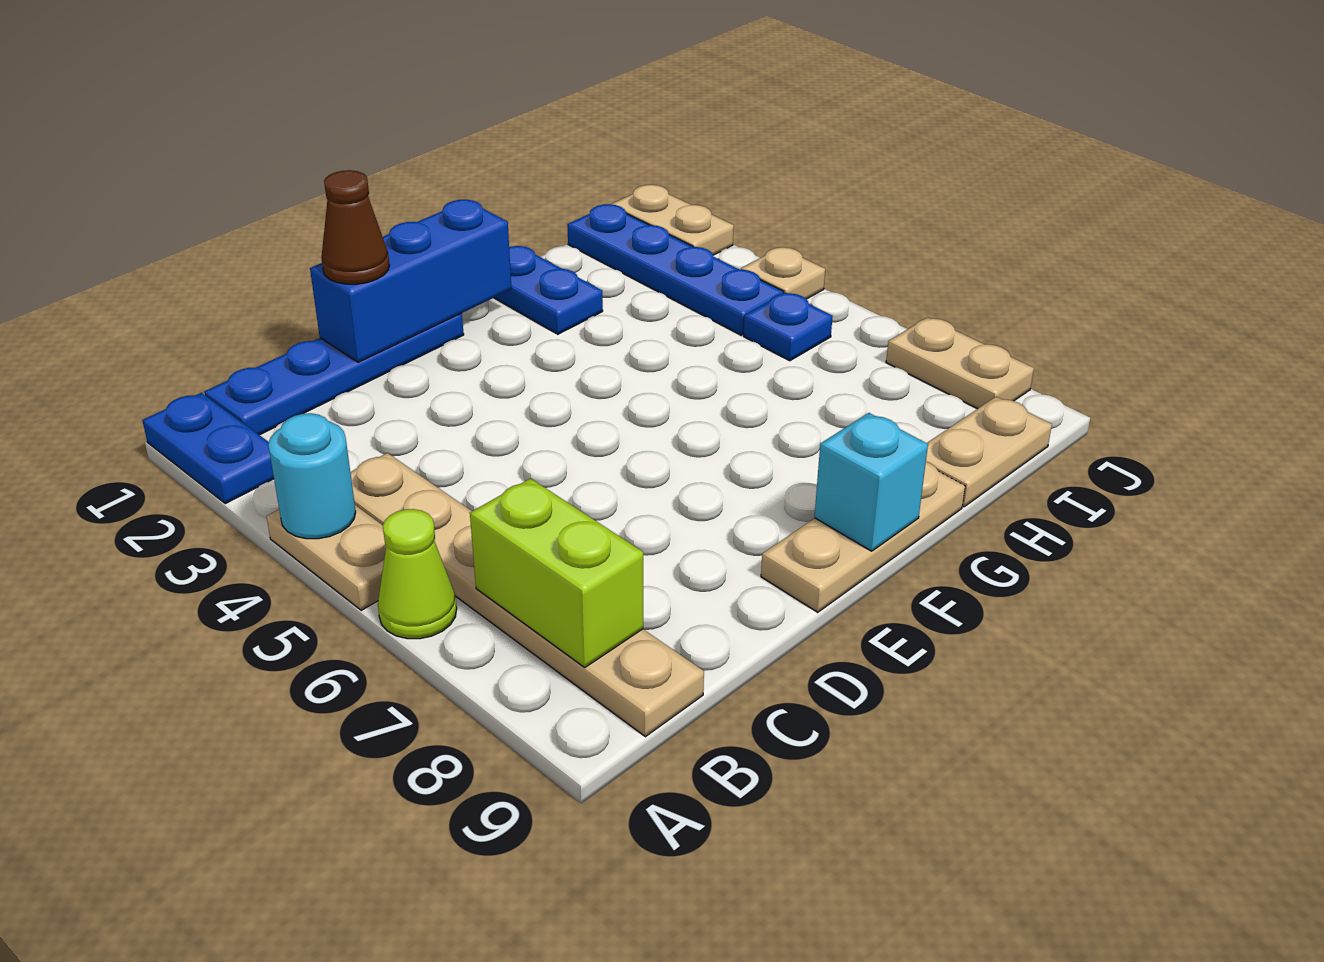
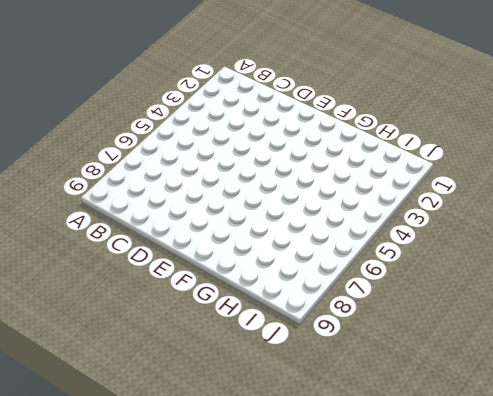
none -> blue 1x2 plate [142,393,274,504]
none -> tan 1x2 plate [266,505,386,610]
none -> lime 1x1 cone [378,509,457,639]

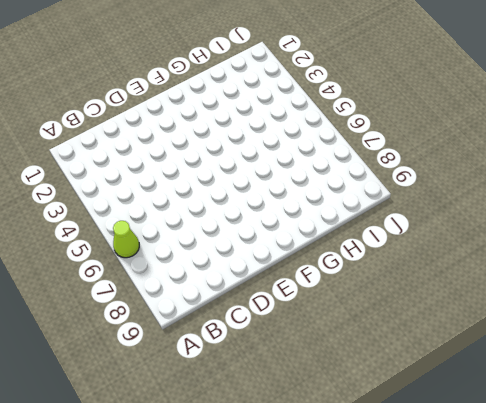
none -> blue 1x2 plate [142,393,274,504]
none -> tan 1x2 plate [266,505,386,610]
none -> blue 1x4 plate [204,313,464,435]

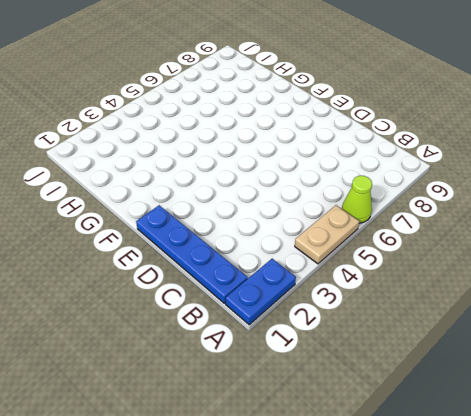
none -> tan 1x6 plate [350,453,704,737]
none -> tan 1x3 plate [761,462,965,612]
none -> blue 1x2 plate [494,246,603,334]

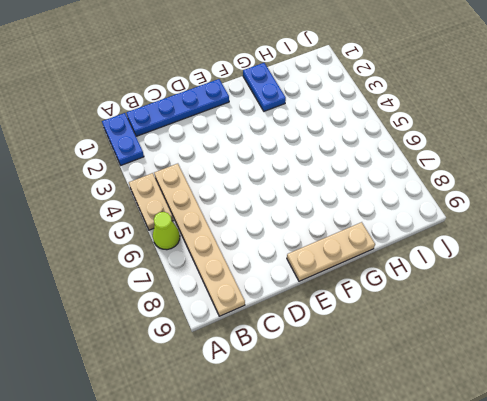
none -> tan 1x2 plate [926,397,1052,507]
none -> blue 1x4 plate [567,204,784,335]
none -> blue 1x1 plate [744,293,833,361]

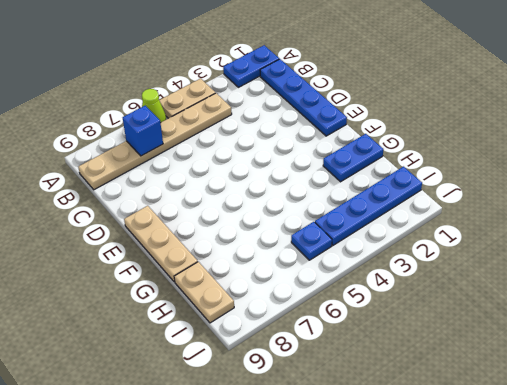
blue 1x1 brick [123,106,163,156] -> lime 1x2 brick [470,478,643,667]
none -> tan 1x2 plate [612,185,734,255]
none -> tan 1x1 plate [741,247,825,299]
none -> tan 1x2 plate [886,317,1034,409]

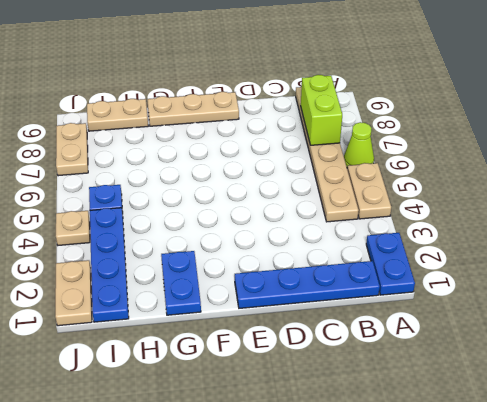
none -> cyan 1x1 round brick [268,413,356,539]
none -> blue 1x3 brick [310,200,512,362]
none -> cyan 1x1 brick [814,413,928,551]

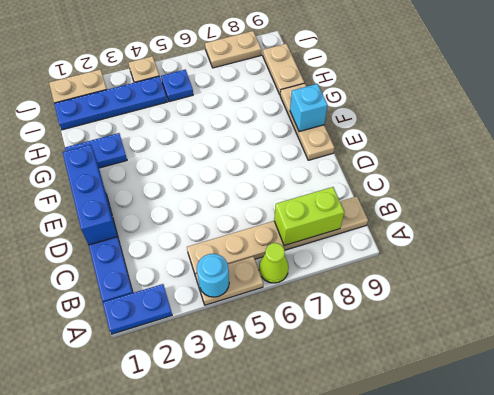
none -> brown 1x1 cone [321,170,389,284]

